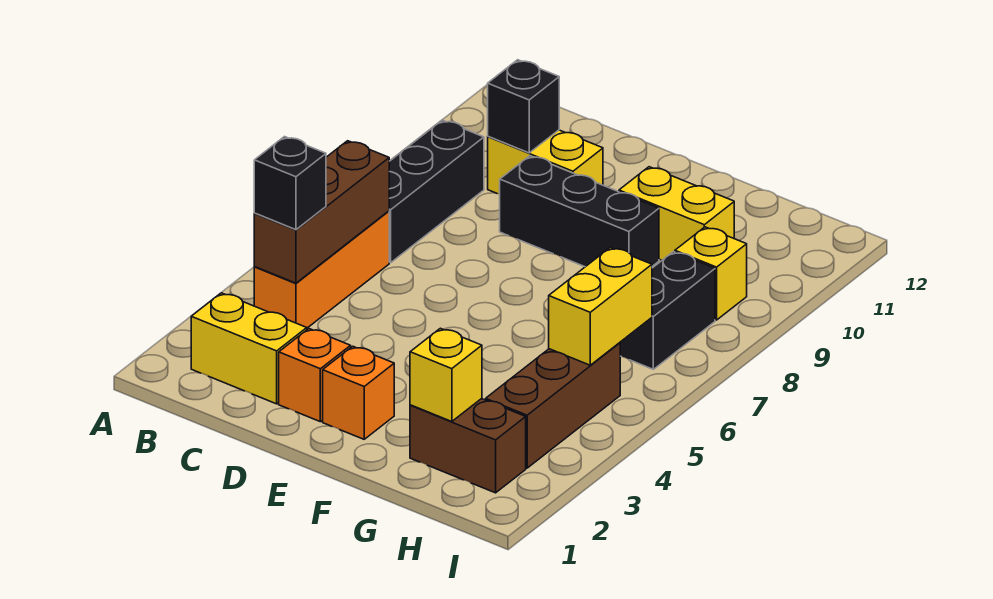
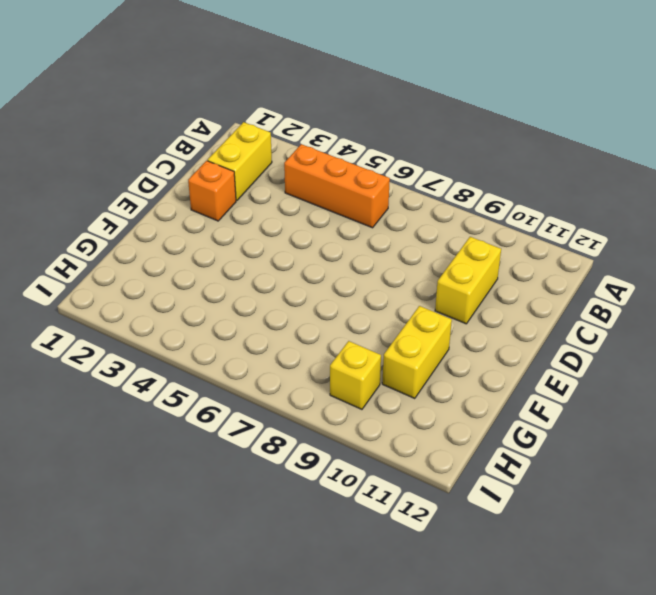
none -> black 1x3 brick [389,120,484,263]
none -> black 1x3 brick [500,156,659,267]
none -> orange 1x1 brick [323,346,394,439]

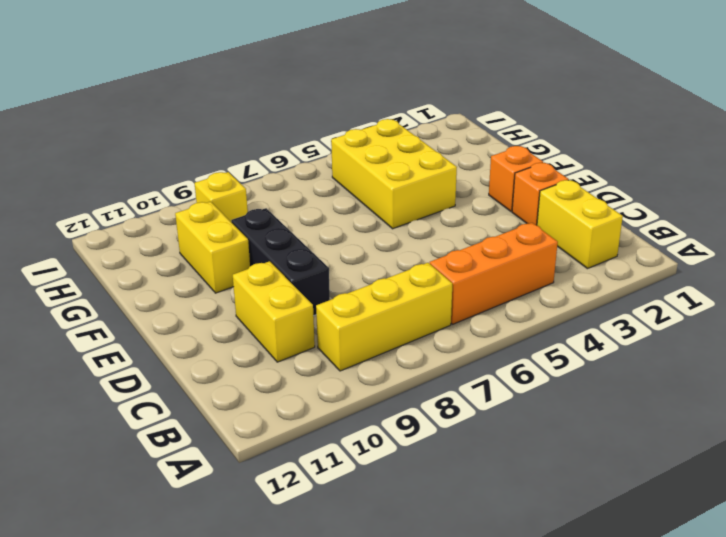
yellow 1x3 brick [316,263,452,371] -> black 1x3 brick [389,120,484,263]
yellow 2x3 brick [331,119,457,229] -> brown 1x3 brick [486,343,621,468]
none -> brown 1x2 brick [410,399,526,493]
none -> black 1x2 brick [620,252,715,369]
none -> brown 1x3 brick [254,141,389,283]

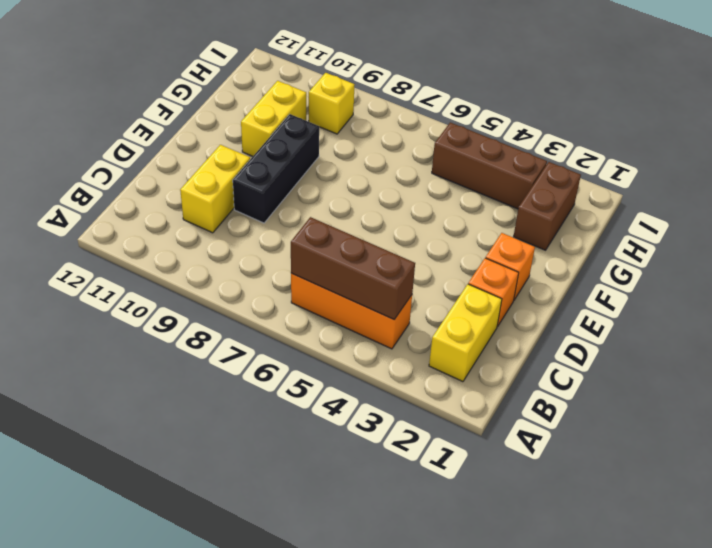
none -> black 1x3 brick [389,120,484,263]
none -> black 1x2 brick [620,252,715,369]
none -> black 1x1 brick [488,60,559,153]

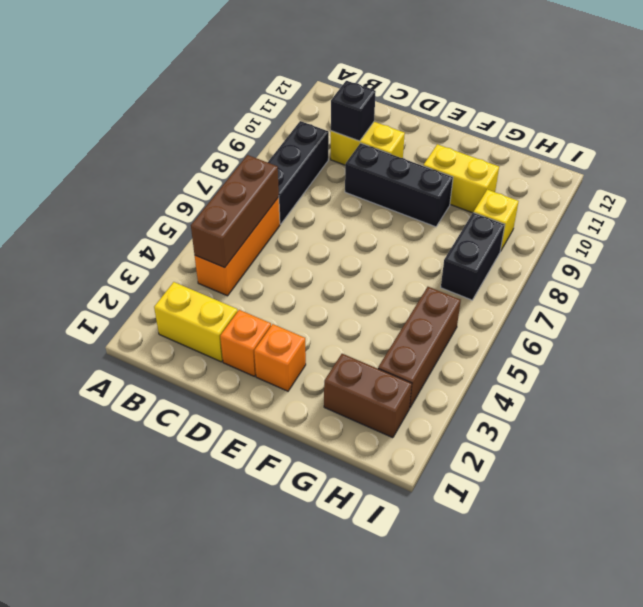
none -> yellow 1x1 brick [410,328,482,422]
none -> yellow 1x2 brick [549,247,652,365]
none -> black 1x1 brick [254,137,326,230]

